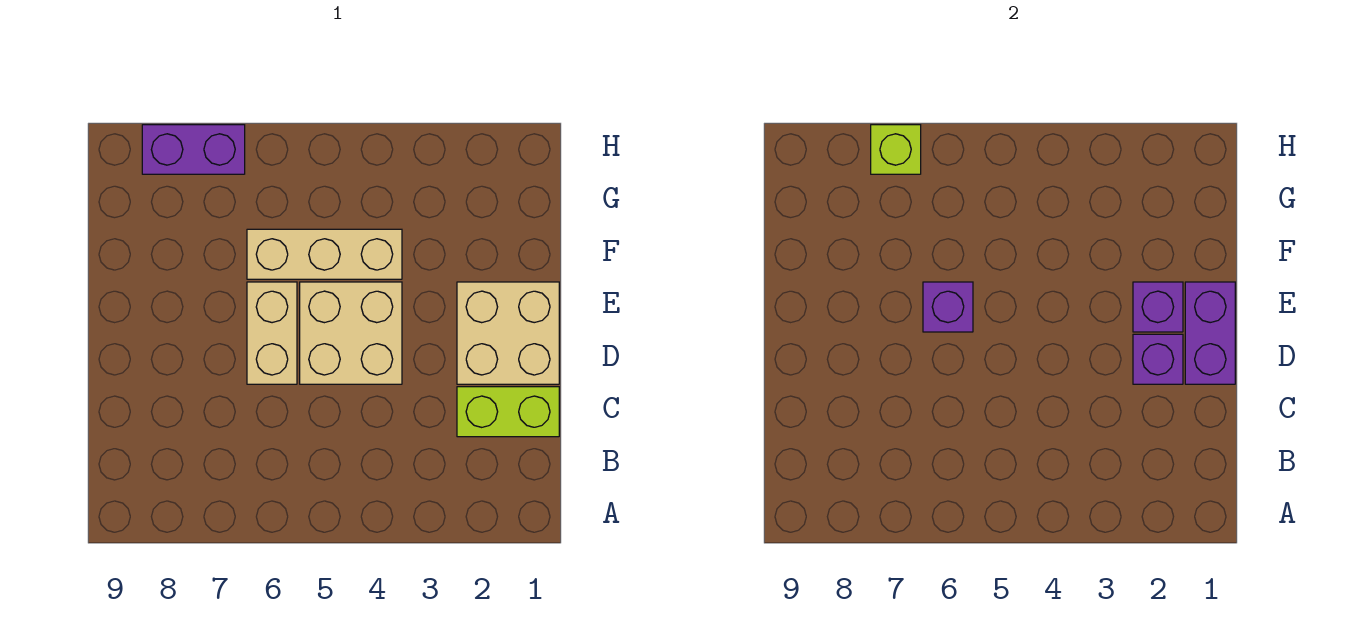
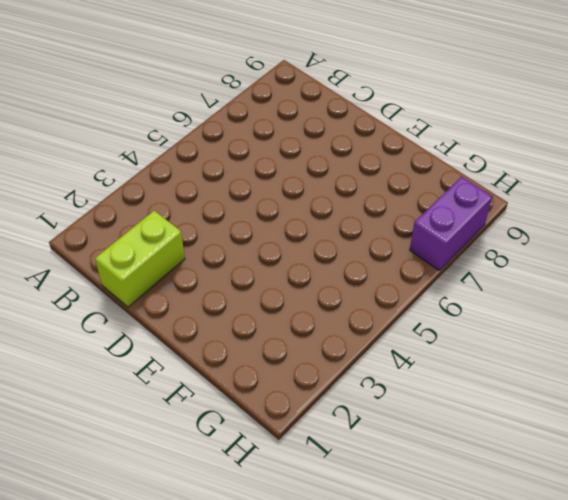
none -> tan 2x2 brick [457,282,559,384]
none -> tan 2x2 brick [300,282,402,384]

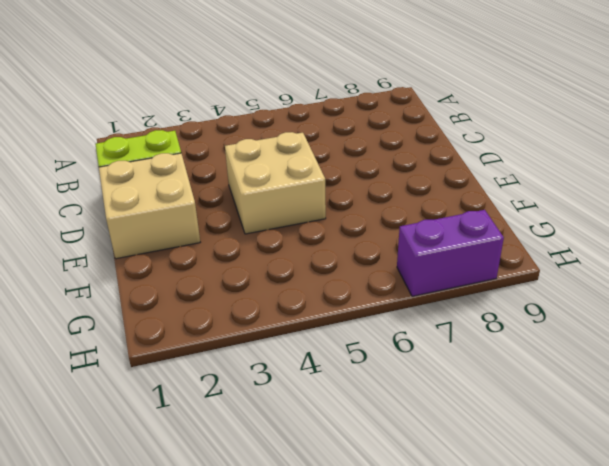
none -> tan 1x2 brick [247,282,297,384]
none -> tan 1x3 brick [247,229,402,279]

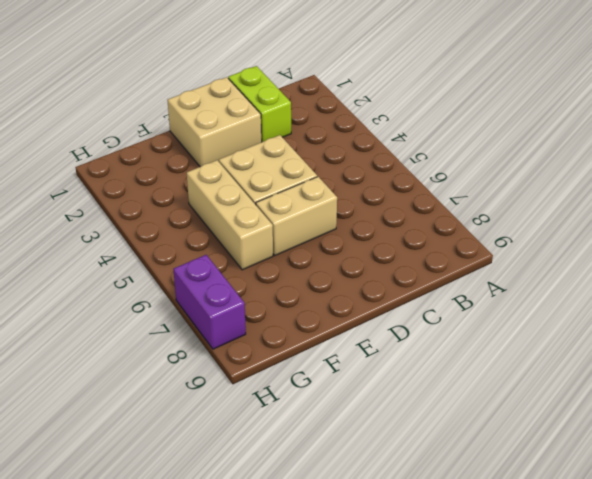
none -> purple 1x2 brick [1185,282,1235,384]
none -> purple 1x1 brick [1133,334,1183,384]

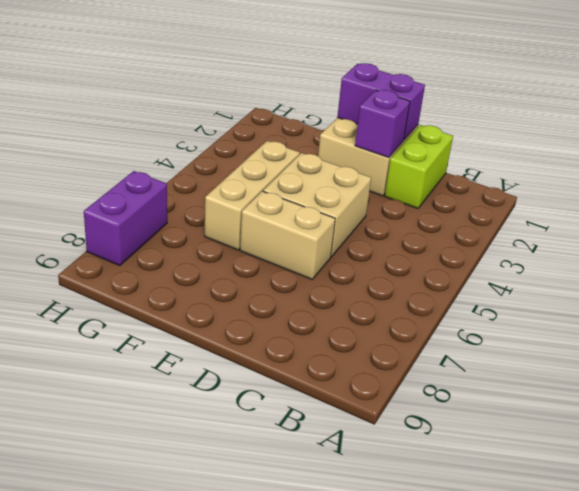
none -> purple 1x1 brick [1133,282,1183,332]
none -> purple 1x1 brick [923,282,973,332]

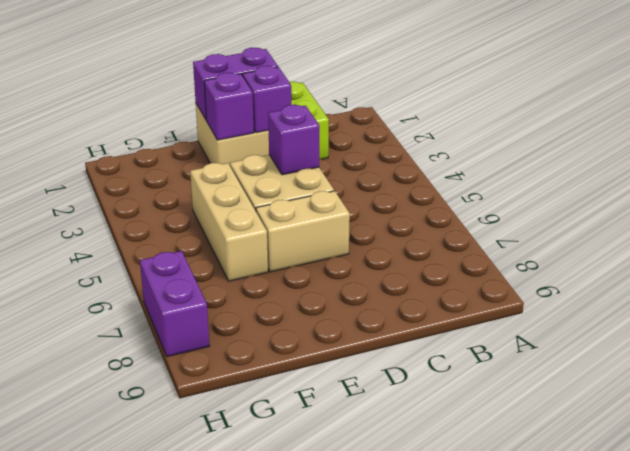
purple 1x1 brick [268,105,319,175] -> purple 1x1 brick moved to [923,282,973,332]
none -> lime 1x1 brick [871,125,921,174]

